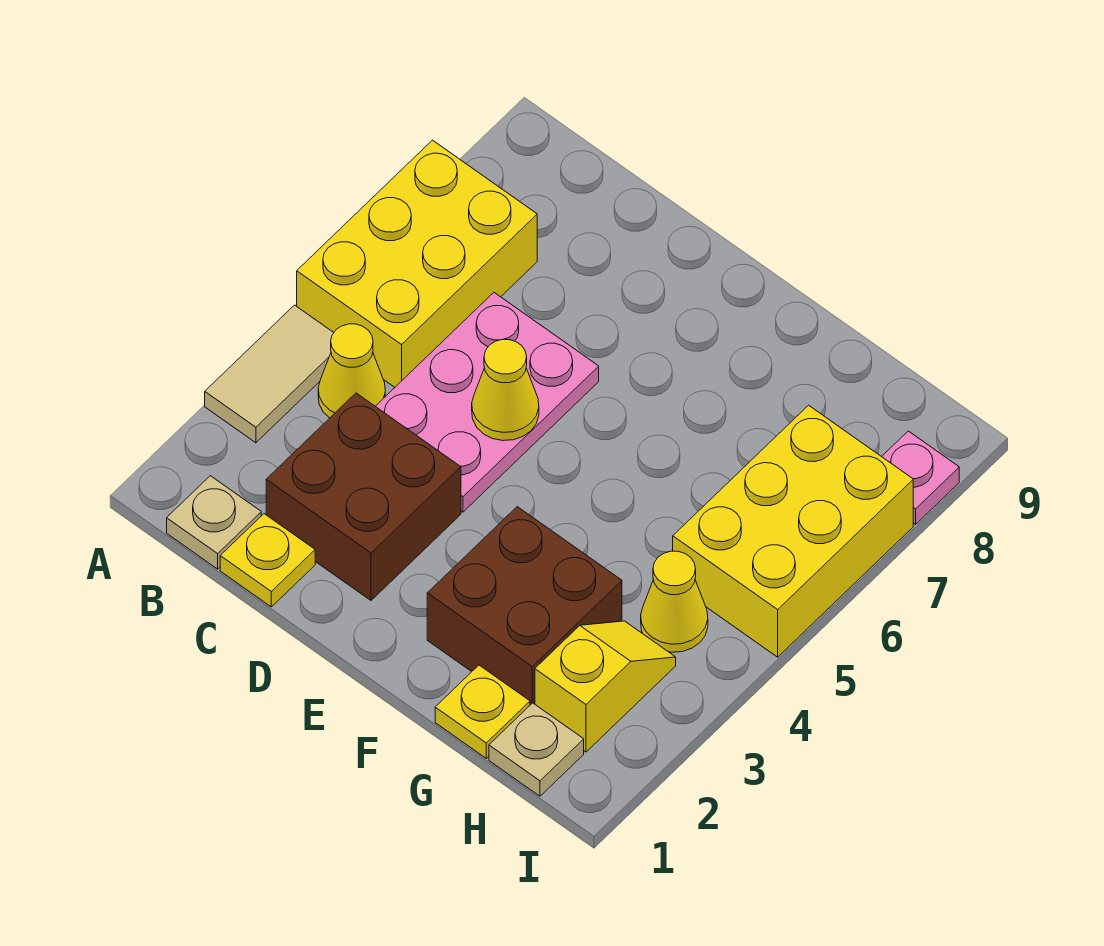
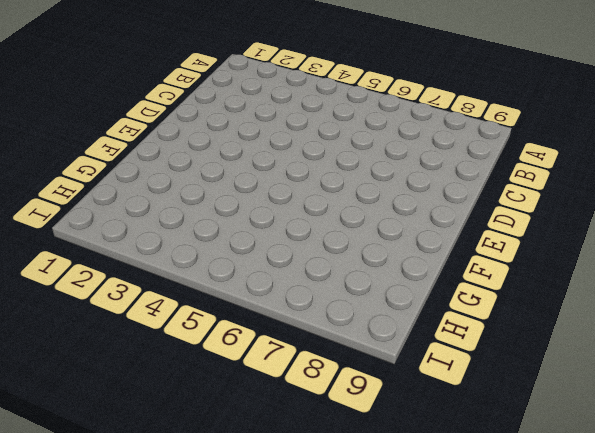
none -> tan 1x2 tile [205,305,334,443]
none -> yellow 2x3 brick [297,140,537,387]
none -> tan 1x1 plate [167,476,261,569]

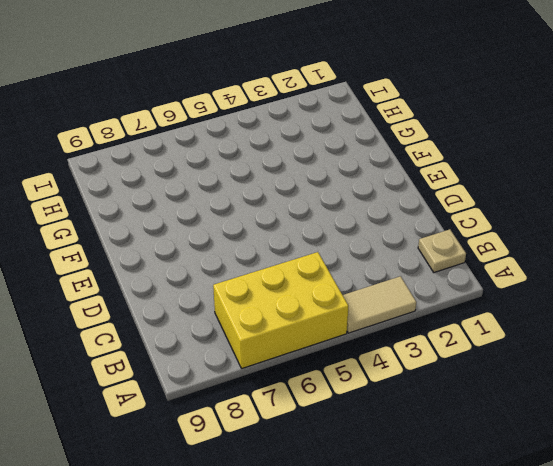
none -> yellow 1x1 cone [318,324,385,418]
none -> yellow 1x1 plate [220,514,315,607]
none -> brown 2x2 brick [266,393,461,600]

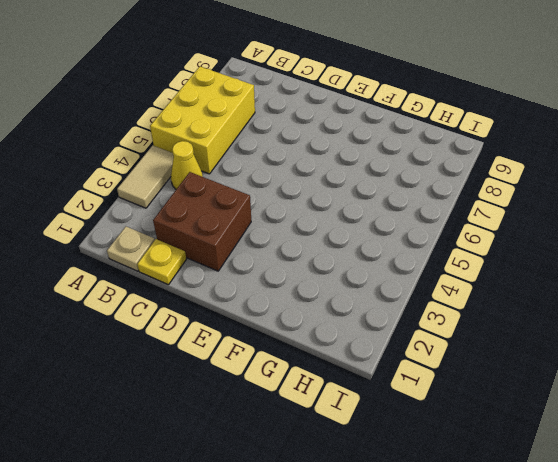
none -> pink 2x3 plate [375,293,599,512]
none -> brown 2x2 brick [427,507,622,705]
none -> yellow 1x1 plate [435,665,530,758]

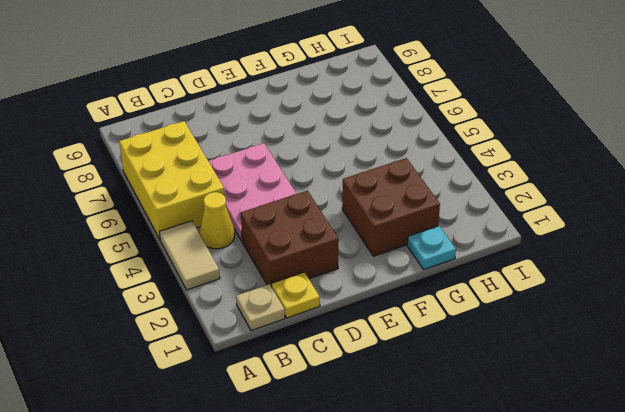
cyan 1x1 plate [407,226,456,270] -> yellow 1x1 plate [435,665,530,758]
none -> tan 1x1 plate [489,703,584,796]
none -> yellow 1x2 slope [535,621,676,752]
none -> yellow 1x1 cone [641,551,708,652]

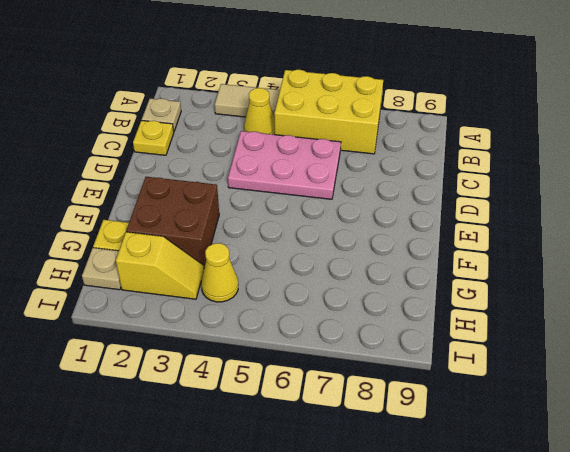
none -> brown 2x2 brick [266,393,461,600]
none -> yellow 2x3 brick [673,405,913,657]
none -> pink 1x1 plate [882,431,959,524]

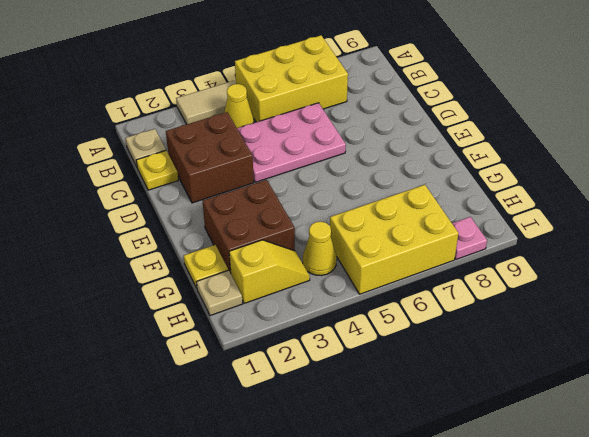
none -> yellow 1x1 cone [472,340,539,441]

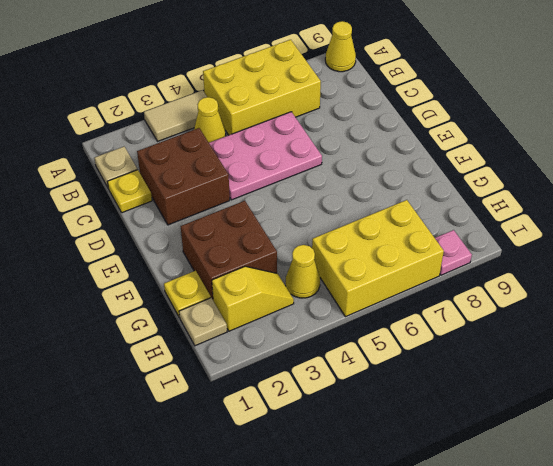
yellow 1x1 cone [325,21,356,72] -> yellow 1x1 cone moved to [472,340,539,441]

